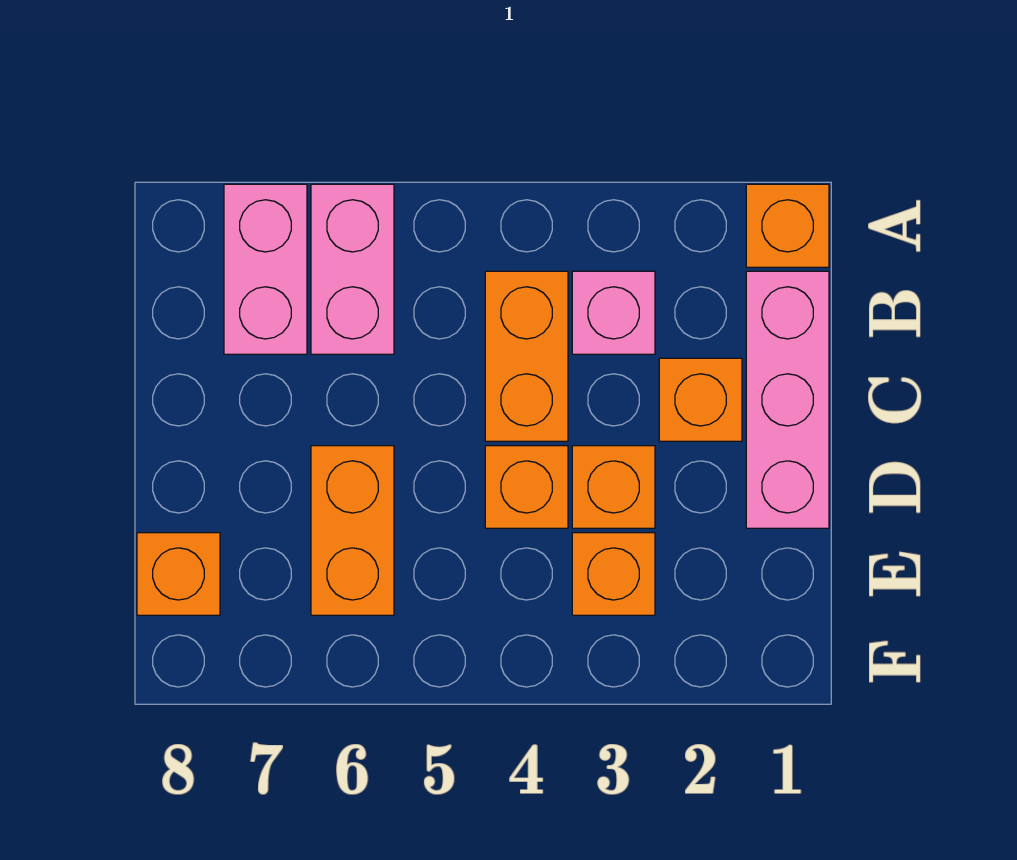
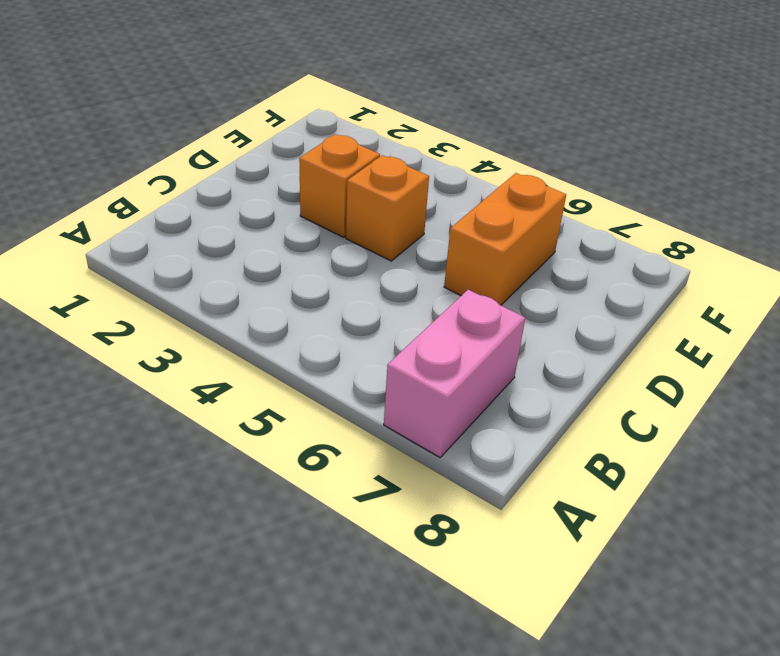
none -> orange 1x1 brick [746,184,829,267]
none -> pink 1x2 brick [311,184,394,354]
none -> pink 1x3 brick [746,271,829,528]

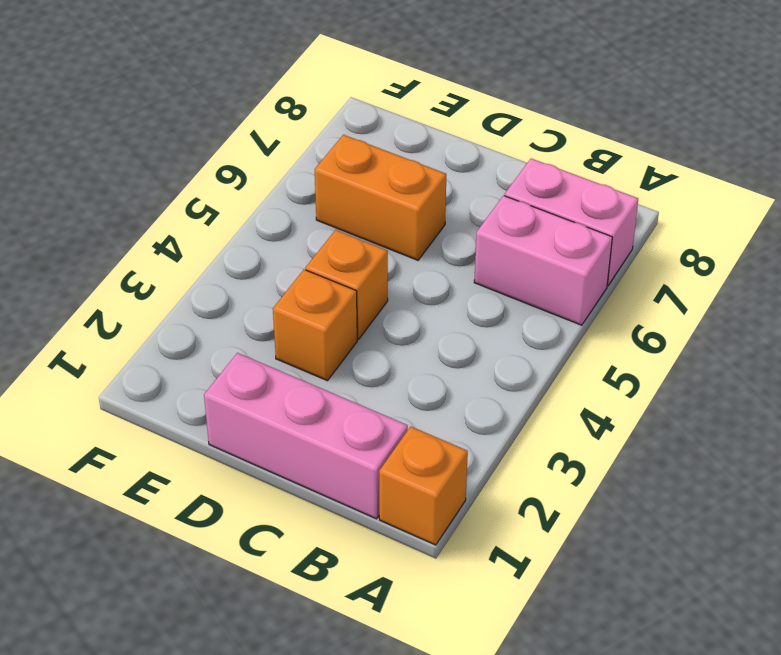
none -> pink 1x1 brick [572,271,655,354]
none -> orange 1x2 brick [485,271,568,441]
none -> orange 1x1 brick [659,358,742,441]

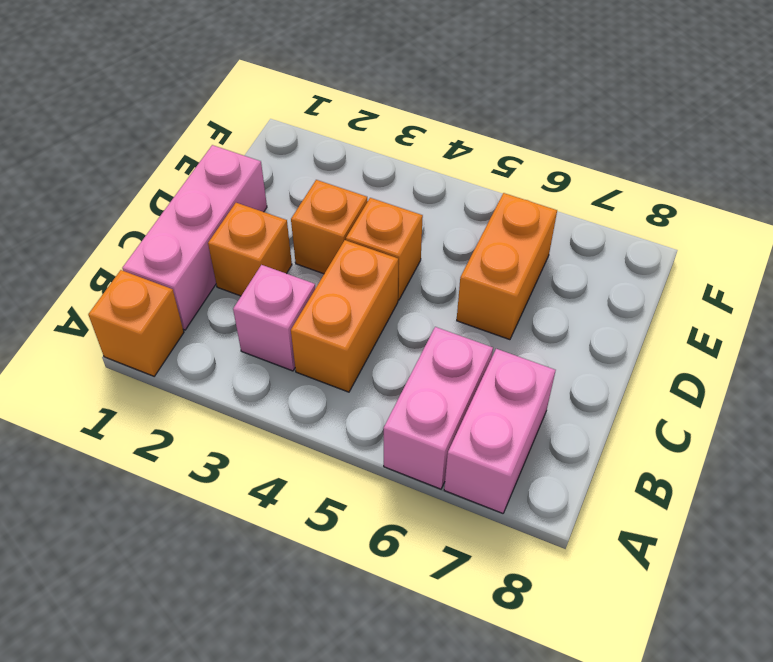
none -> orange 1x1 brick [572,533,655,615]
none -> orange 1x1 brick [137,533,220,615]

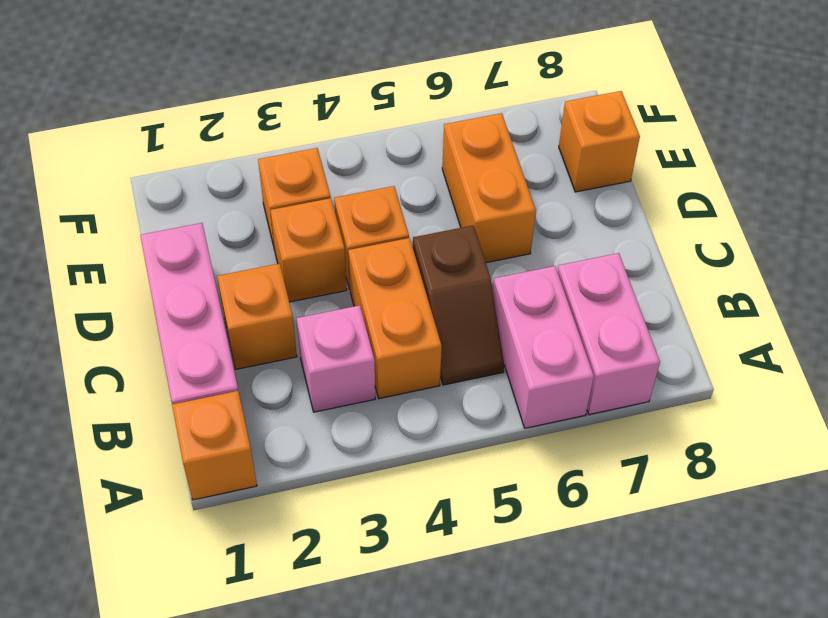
brown 1x2 slope [413,225,504,385] -> none

